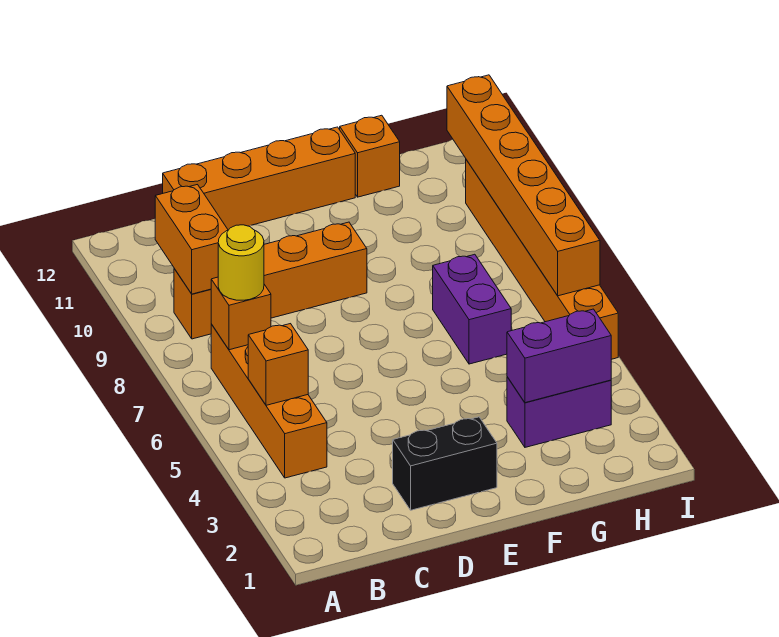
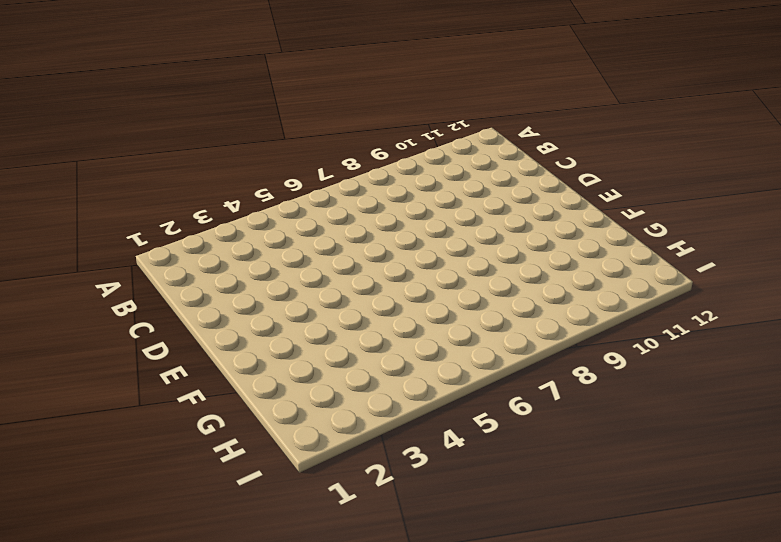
none -> orange 1x4 brick [211,324,327,478]
none -> orange 1x4 brick [174,222,367,339]
none -> orange 1x4 brick [163,127,355,230]

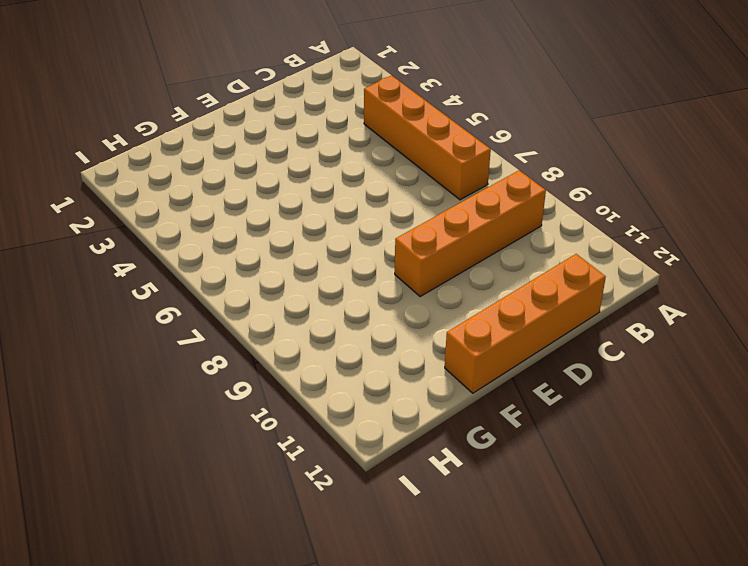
none -> black 1x2 brick [393,417,497,510]
none -> purple 1x2 brick [507,377,611,447]
none -> purple 1x2 brick [433,254,511,364]

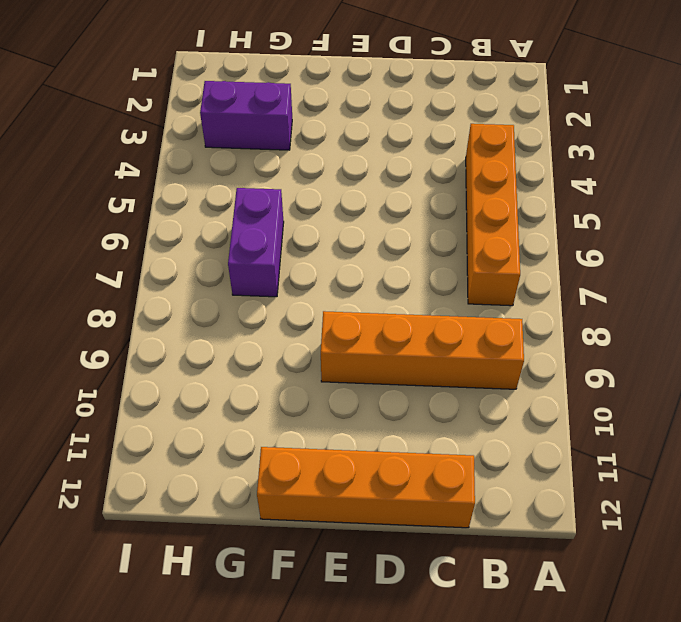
none -> black 1x2 brick [393,417,497,510]
none -> orange 1x1 brick [340,115,400,197]
none -> orange 1x6 brick [466,160,618,359]

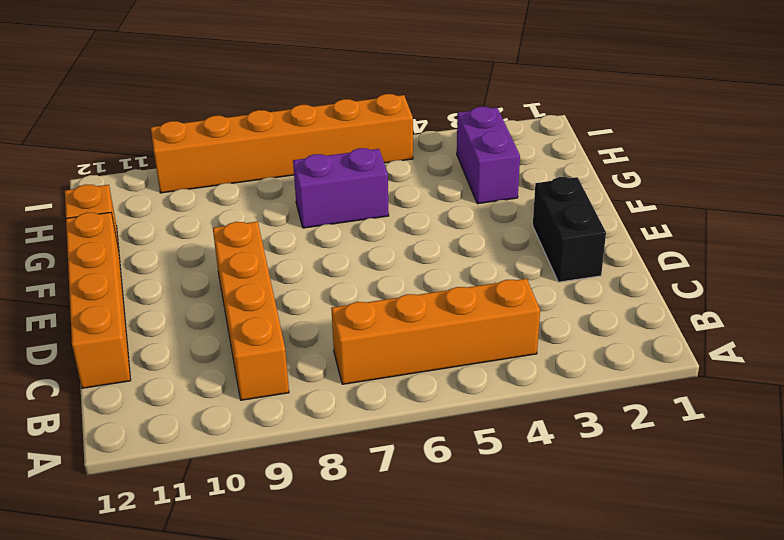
none -> orange 1x1 brick [248,324,308,405]
none -> orange 1x1 brick [211,277,271,350]
none -> orange 1x2 brick [155,185,228,294]

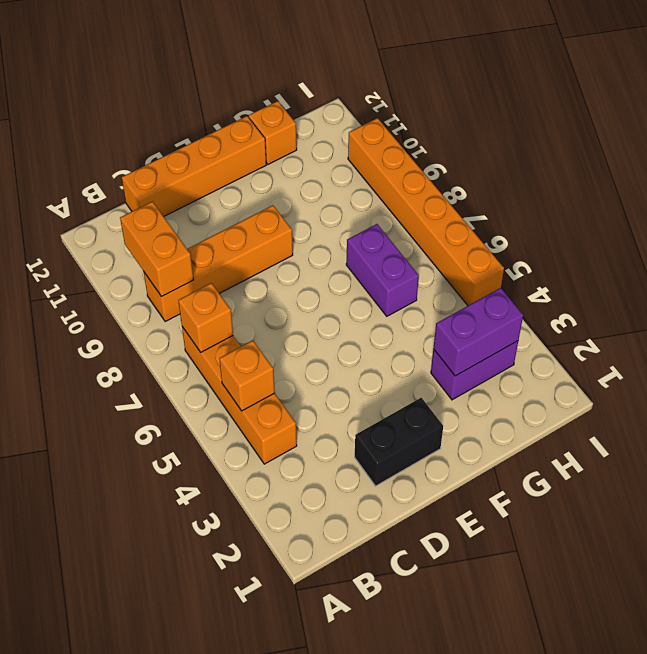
none -> orange 1x6 brick [447,75,600,296]
none -> yellow 1x1 round brick [218,225,264,300]

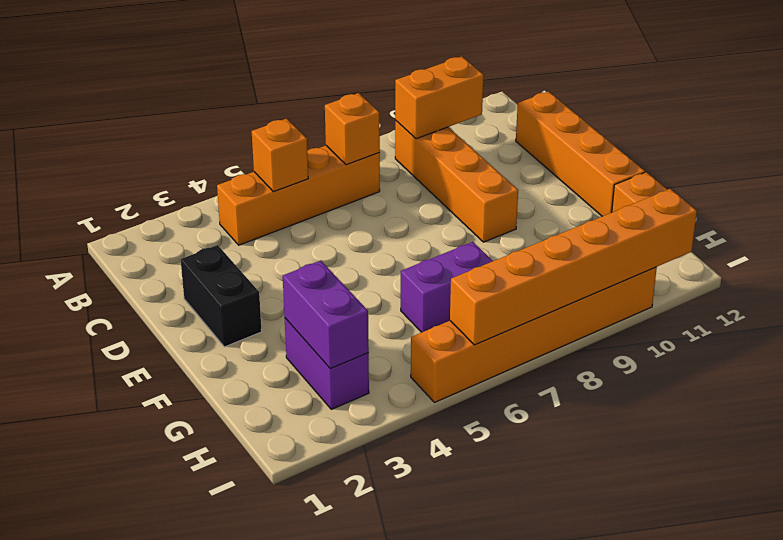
none -> yellow 1x1 round brick [218,225,264,300]

